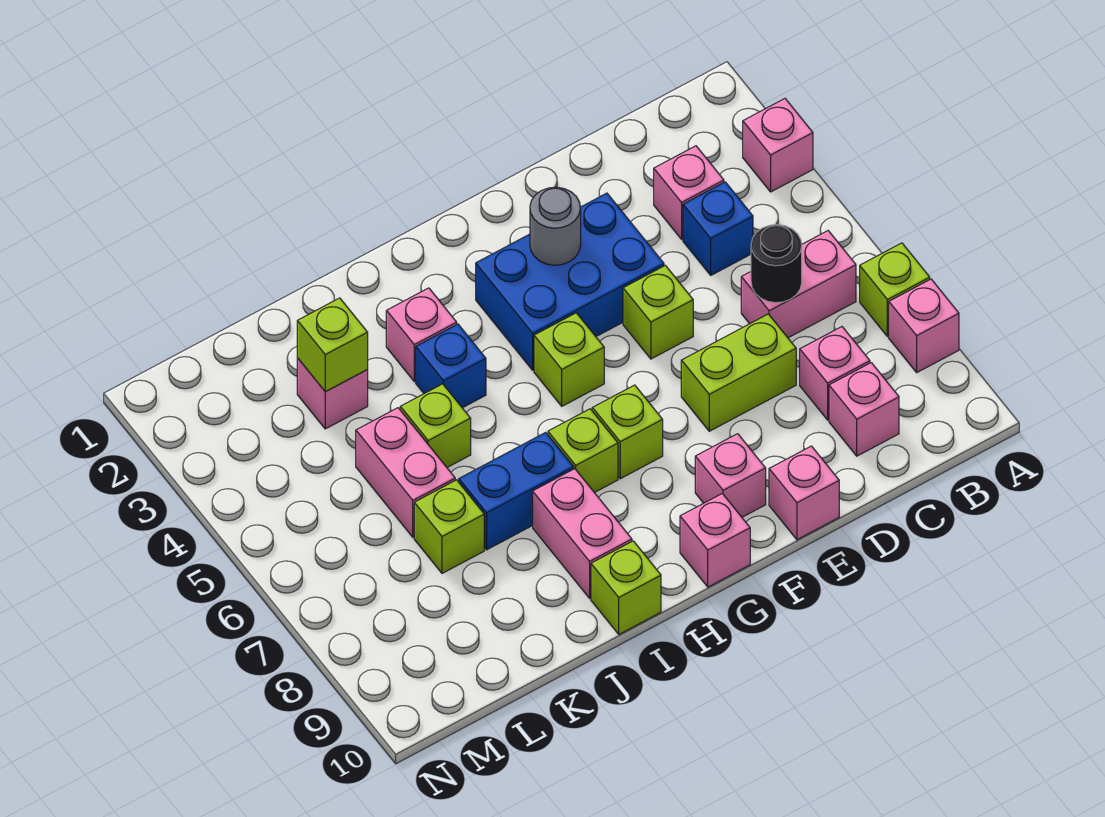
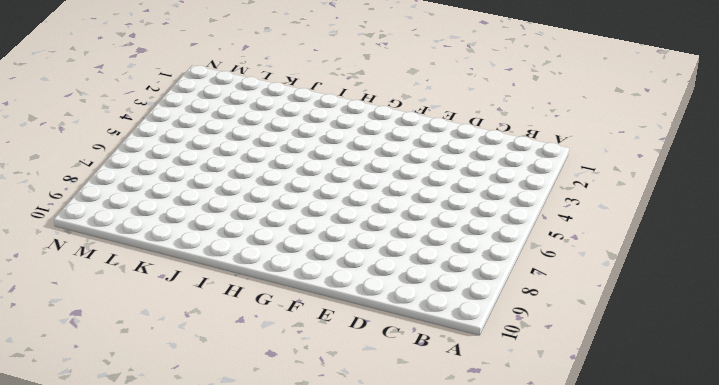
none -> pink 1x1 brick [743,99,813,192]
none -> lime 1x1 brick [860,243,930,337]
none -> pink 1x1 brick [889,279,959,372]

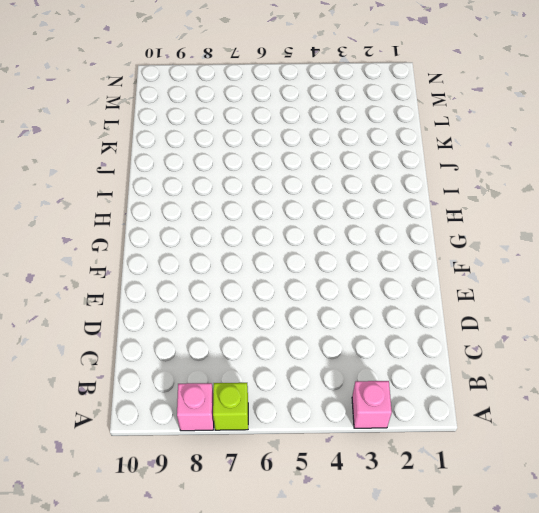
none -> pink 1x2 brick [741,231,856,338]
none -> pink 1x1 brick [654,146,724,239]
none -> blue 1x1 brick [683,182,753,275]

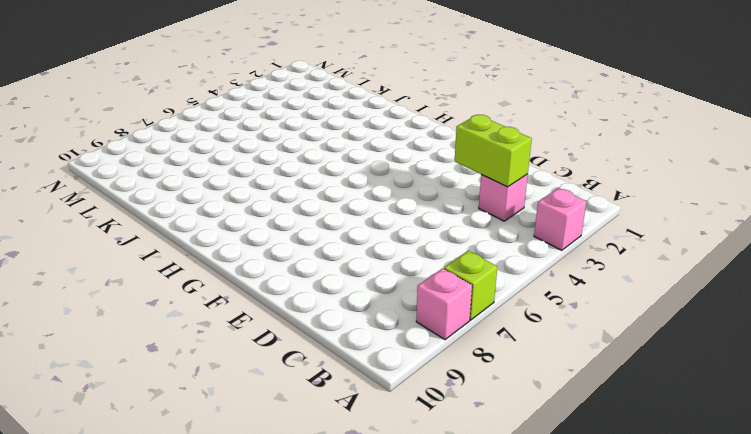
lime 1x2 brick [455,115,532,187] -> lime 1x2 brick moved to [681,314,796,431]
none -> pink 1x2 brick [741,231,856,338]
none -> blue 1x1 brick [683,182,753,275]
none -> pink 1x1 brick [800,327,870,420]

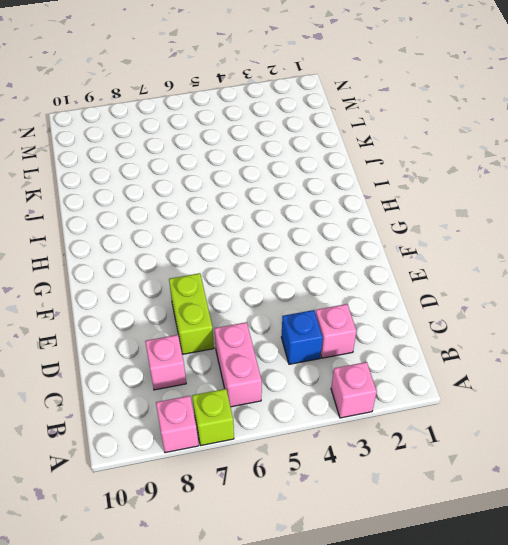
none -> pink 1x1 brick [829,363,899,456]
none -> blue 2x3 brick [476,193,664,370]
none -> lime 1x1 brick [623,265,693,359]

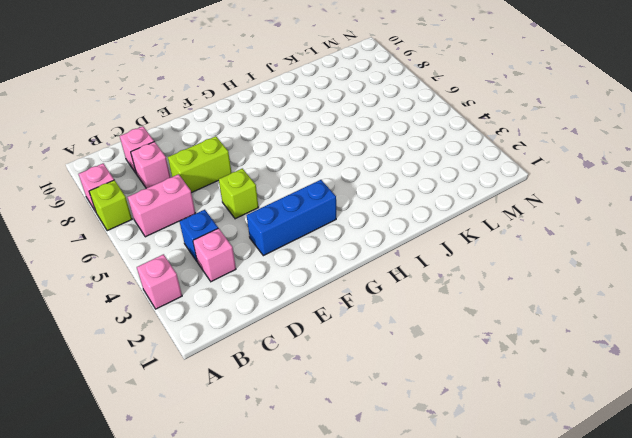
blue 1x3 brick [247,180,336,256] -> blue 2x3 brick [476,193,664,370]
none -> pink 1x1 brick [769,446,839,540]
none -> pink 1x1 brick [695,434,766,517]
none -> lime 1x1 brick [534,313,604,406]

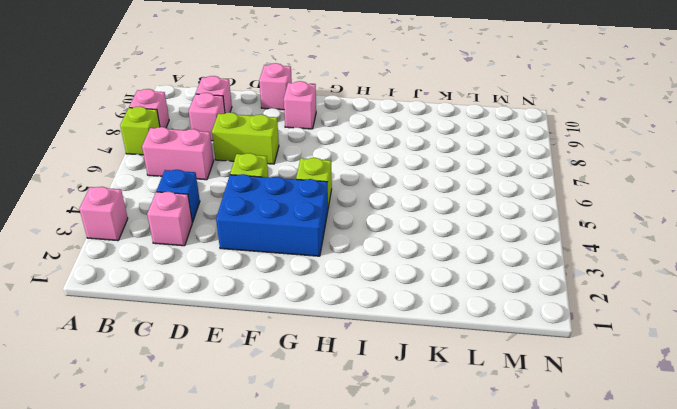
none -> lime 1x1 brick [592,385,663,479]
none -> pink 1x1 brick [680,494,750,587]
none -> lime 1x1 brick [548,409,618,493]

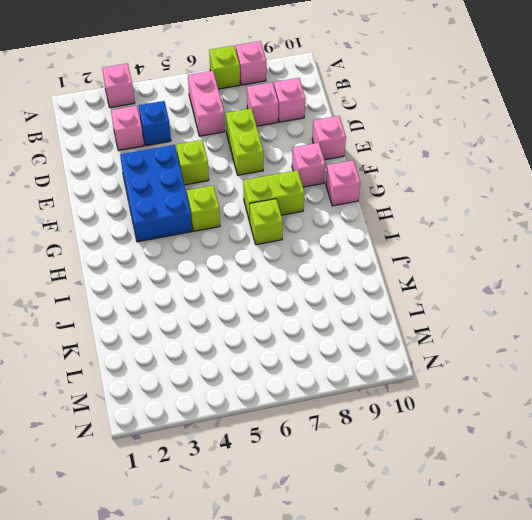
lime 1x2 brick [243,170,304,221] -> lime 1x1 brick [592,385,663,479]
none -> pink 1x1 brick [386,288,457,381]
none -> blue 1x1 brick [416,324,486,408]
none -> blue 1x2 brick [459,433,574,550]

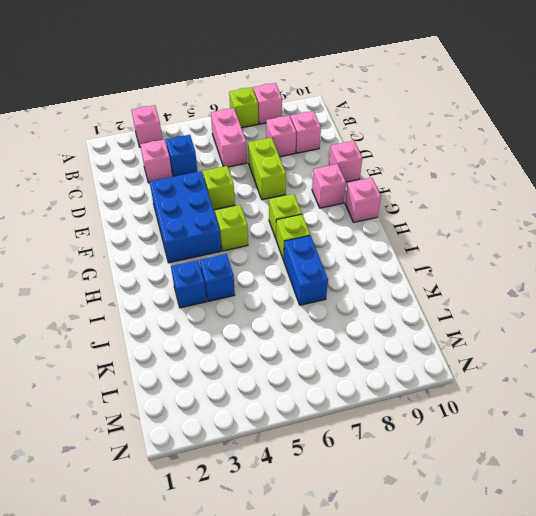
blue 1x1 brick [171,260,207,308] -> pink 1x1 brick [386,288,457,381]
none -> pink 1x2 brick [533,469,632,598]
none -> lime 1x1 brick [591,541,661,634]
none -> lime 1x1 brick [400,384,471,467]

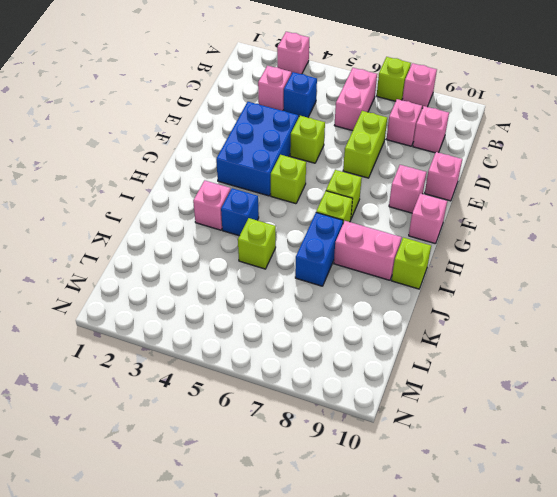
none -> pink 1x1 brick [297,358,368,429]
none -> pink 1x2 brick [356,408,455,537]
none -> lime 1x1 brick [414,480,484,573]

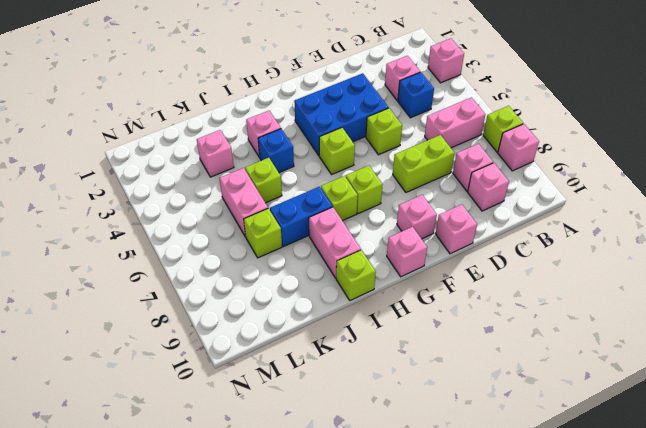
none -> black 1x1 round brick [751,225,802,303]
none -> grey 1x1 round brick [530,187,581,265]
none -> lime 1x1 brick [297,298,368,391]

